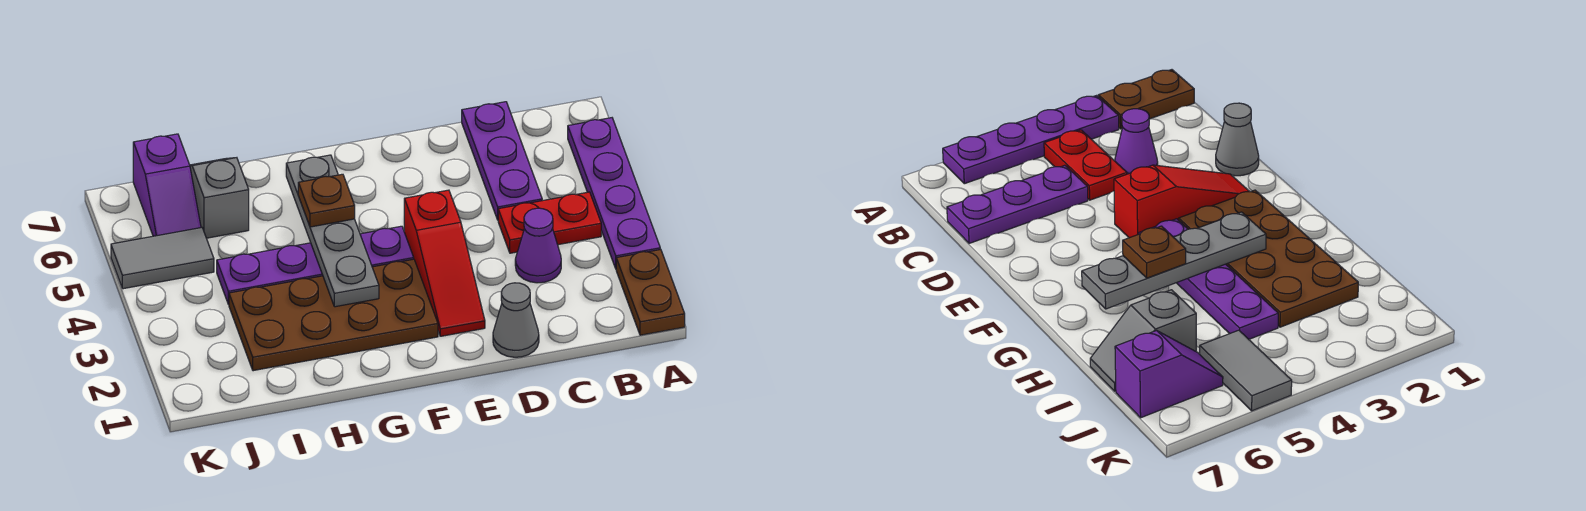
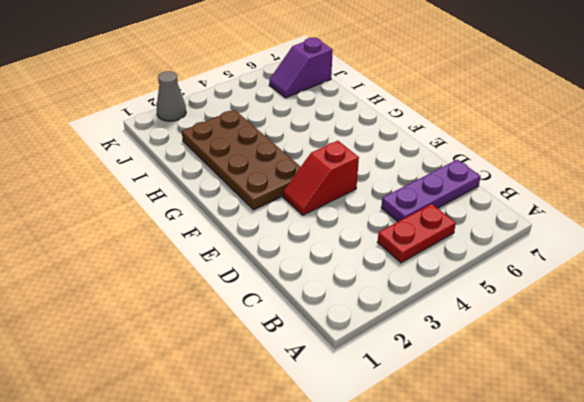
red 1x2 plate [378,204,456,263] -> red 1x2 plate turned to [498,192,601,253]
red 1x2 slope [283,141,359,215] -> red 1x3 slope [404,190,485,336]
grey 1x1 cone [157,71,186,121] -> grey 1x1 cone moved to [493,283,539,357]
none -> brown 1x2 plate [616,249,685,335]
none -> purple 1x4 plate [568,118,660,268]
none -> purple 1x1 cone [515,208,561,283]

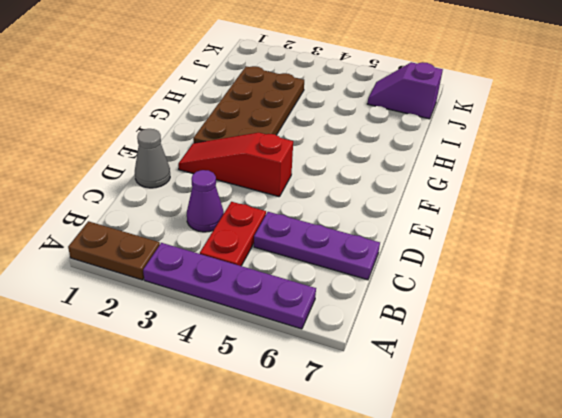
none -> purple 1x4 plate [217,226,414,305]
none -> grey 1x2 slope [190,158,249,238]
none -> grey 1x2 tile [111,228,214,289]

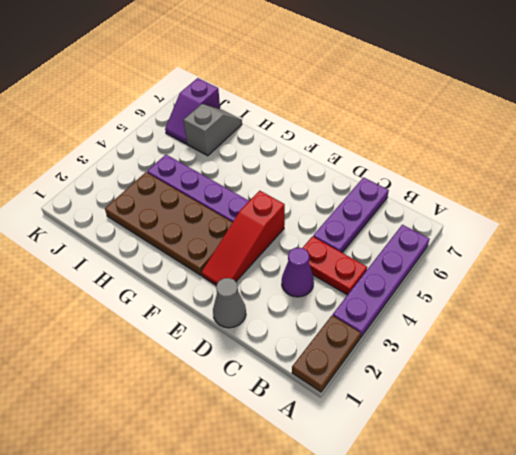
none -> grey 1x2 tile [111,228,214,289]
none -> grey 1x4 plate [286,155,379,307]
none -> brown 1x1 plate [298,174,355,227]

